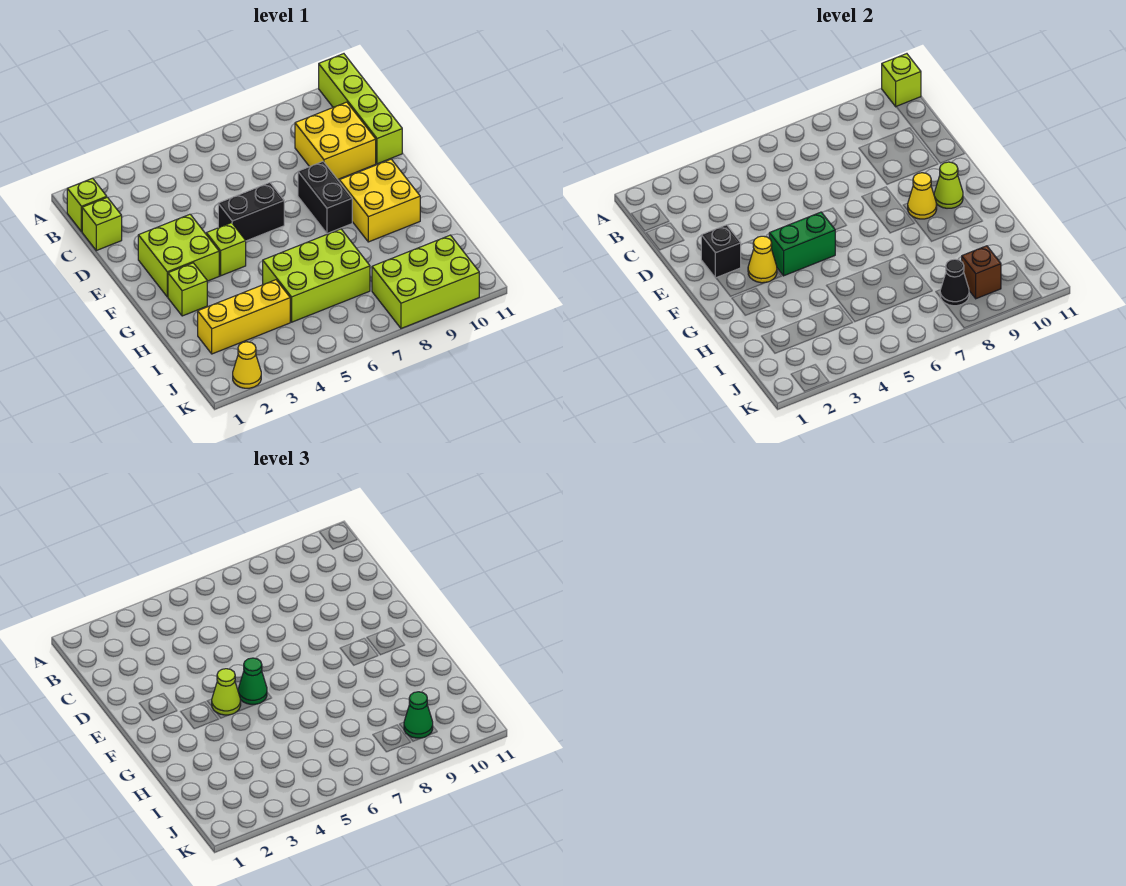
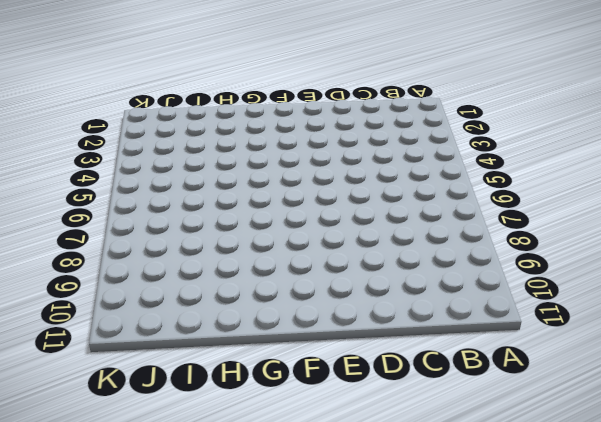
none -> lime 1x4 brick [319,54,402,164]
none -> lime 1x1 brick [67,178,107,232]
none -> lime 1x1 brick [82,197,122,251]

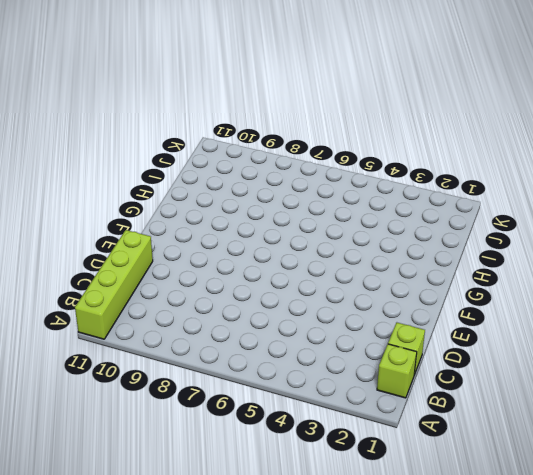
none -> yellow 2x2 brick [295,102,376,179]
none -> lime 2x2 brick [138,214,219,297]
none -> black 1x2 brick [218,183,284,241]

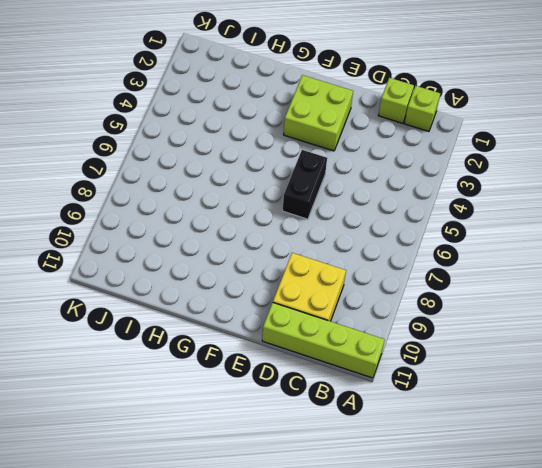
none -> black 1x2 brick [298,162,352,233]
none -> lime 1x1 brick [206,223,246,276]
none -> yellow 2x2 brick [339,159,420,242]

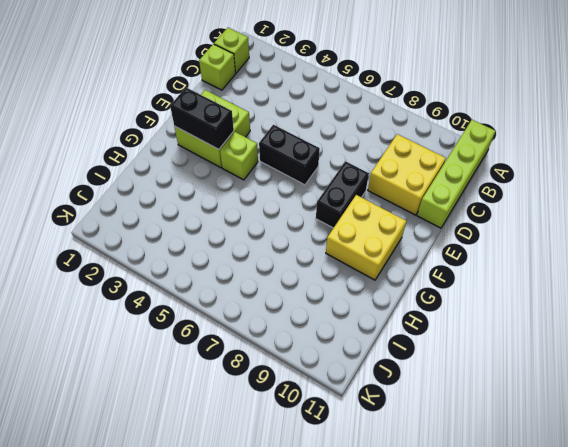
black 1x2 brick [170,88,234,149] -> yellow 1x1 cone [748,236,777,283]
none -> lime 1x1 brick [168,263,207,316]
none -> lime 2x3 brick [263,229,370,322]
none -> yellow 1x3 brick [198,280,290,354]

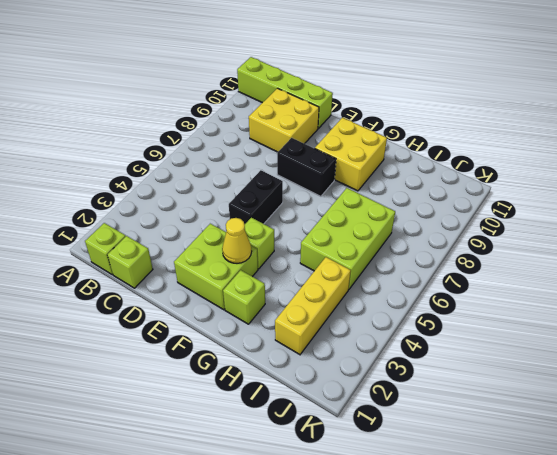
none -> lime 2x3 brick [372,235,479,328]
none -> yellow 1x1 cone [233,342,261,388]
none -> lime 1x1 brick [882,54,921,107]

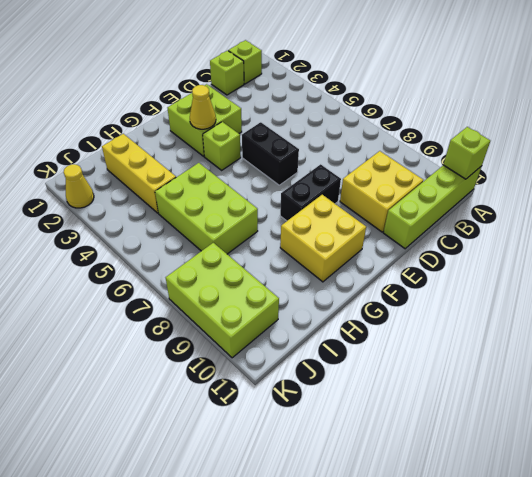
none -> lime 1x1 brick [168,263,207,316]
none -> black 1x1 brick [701,225,741,278]
none -> green 1x2 brick [769,212,835,276]

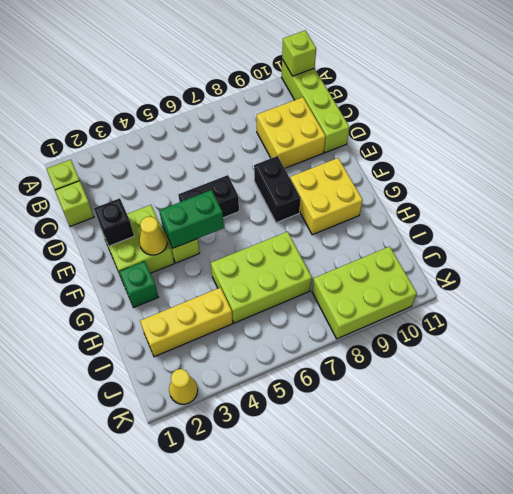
green 1x1 brick [119,261,158,307] -> lime 1x1 brick [168,263,207,316]
none -> yellow 1x1 cone [908,173,937,219]
none -> lime 1x1 cone [934,162,963,208]
none -> black 1x1 cone [940,259,969,306]

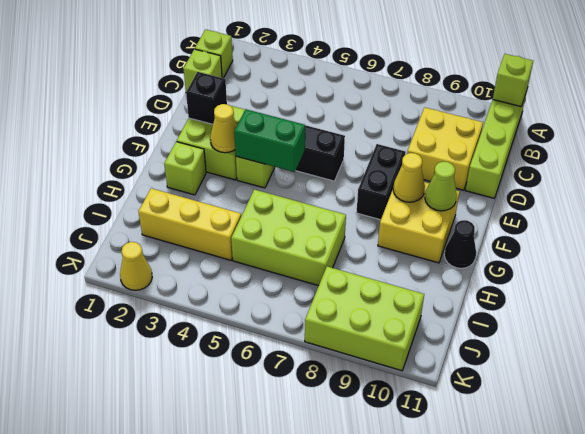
black 1x1 cone [444,220,476,268] -> black 1x1 cone moved to [940,259,969,306]
none -> brown 1x1 brick [962,246,1001,299]
none -> lime 1x1 cone [212,669,241,715]
none -> green 1x1 cone [238,658,267,704]

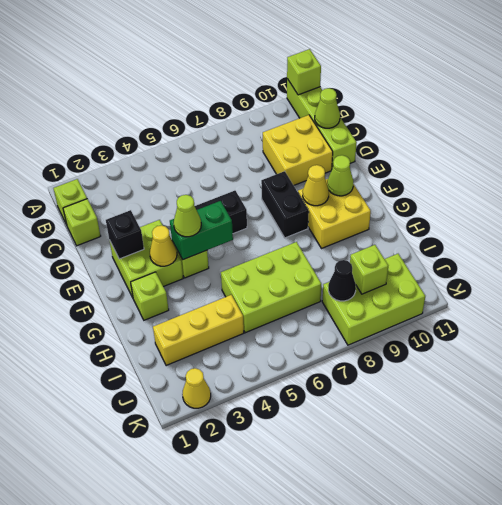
lime 1x1 cone [315,88,340,128] -> none
lime 1x1 brick [350,245,388,294] -> brown 1x1 brick [962,246,1001,299]
none -> green 1x1 cone [238,658,267,704]
none -> green 1x1 cone [404,692,433,738]

